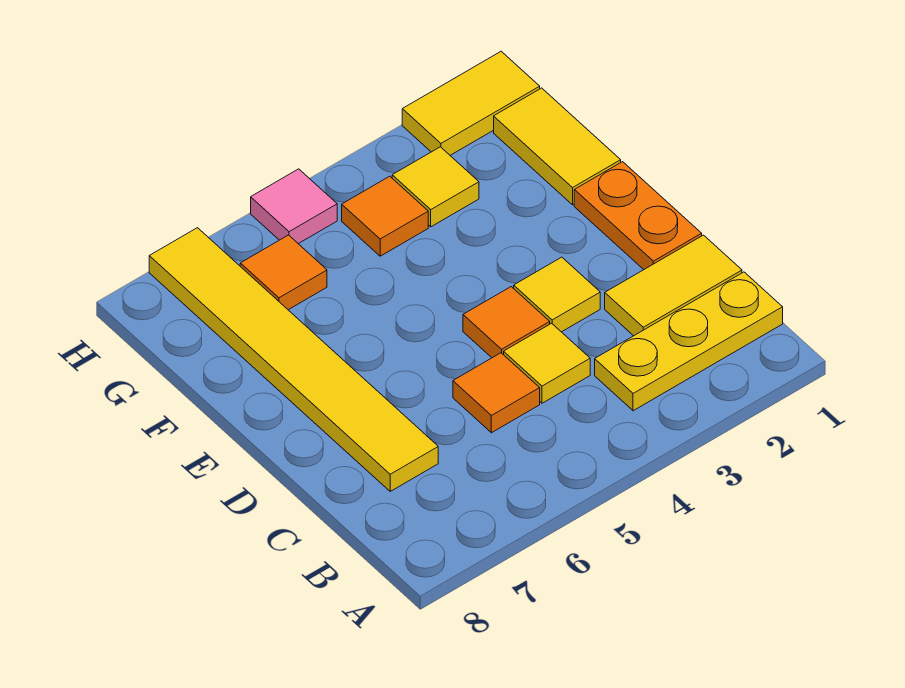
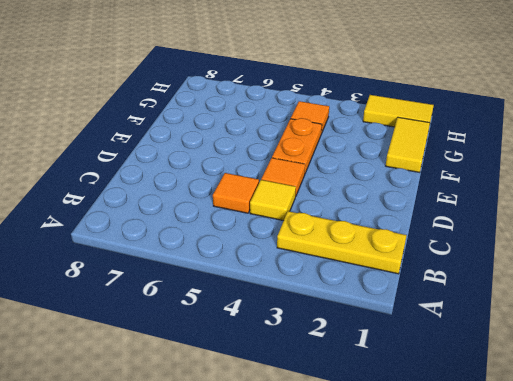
orange 1x2 plate [272,118,322,173] -> orange 1x2 plate moved to [574,162,702,270]
none -> yellow 1x2 tile [605,235,742,336]
none -> yellow 1x6 tile [149,228,438,491]
none -> yellow 1x1 tile [514,257,600,332]

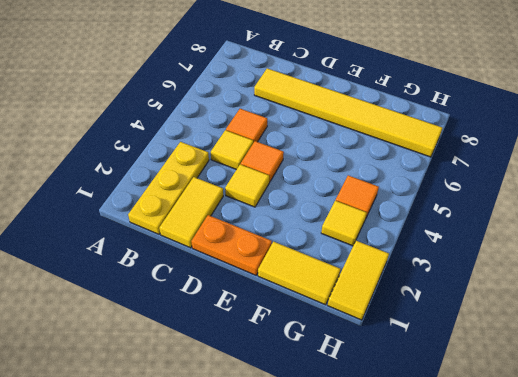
none -> orange 1x1 tile [240,235,327,310]
none -> pink 1x1 tile [251,169,337,244]

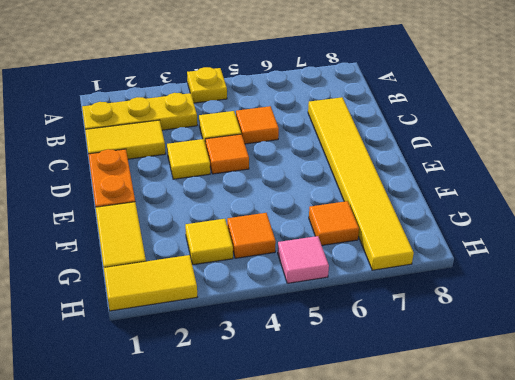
yellow 1x1 plate [187,67,227,103] -> none

